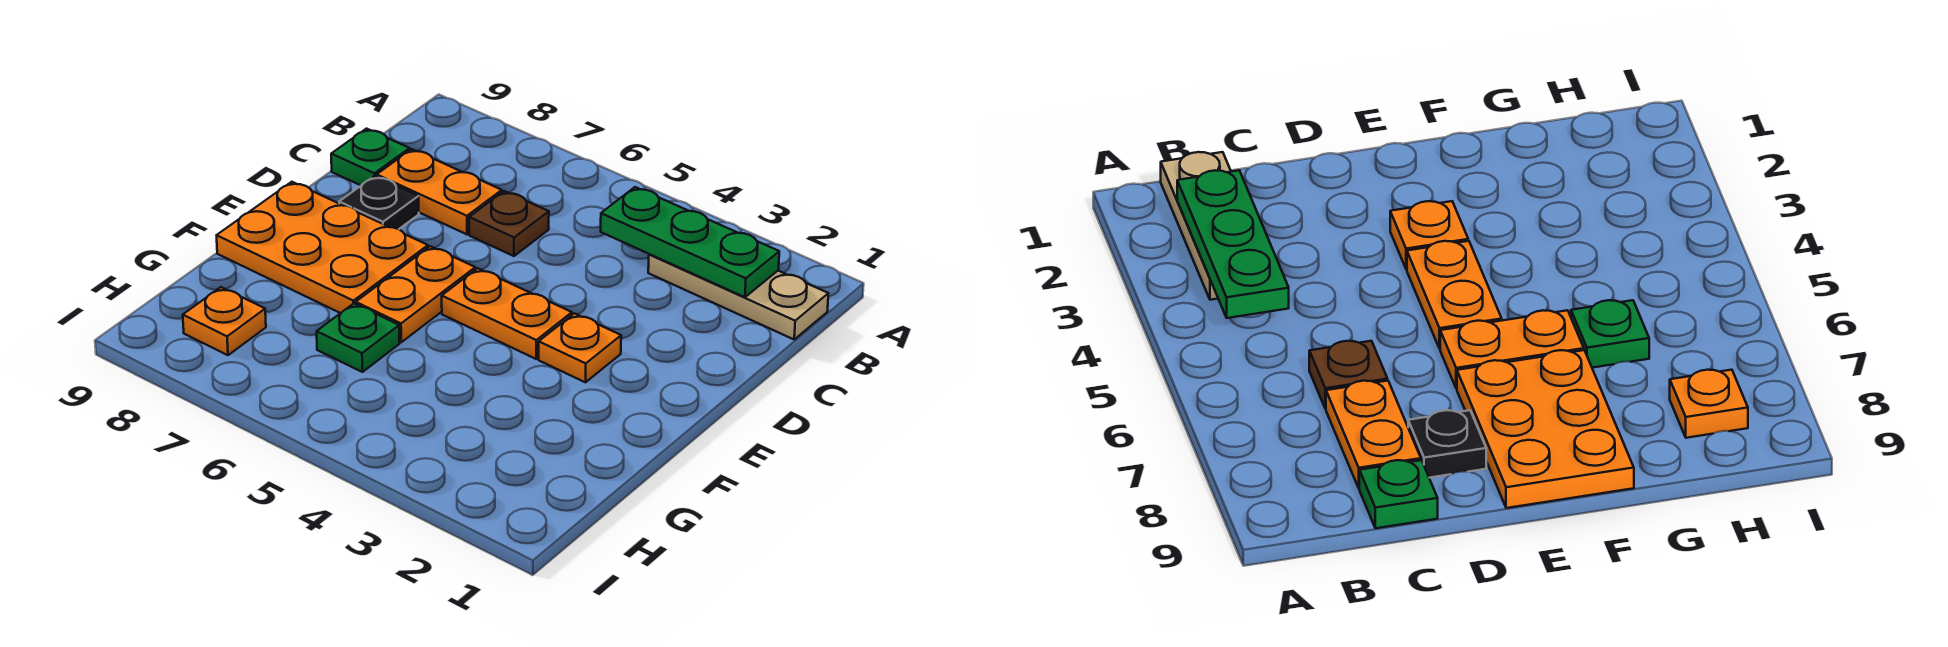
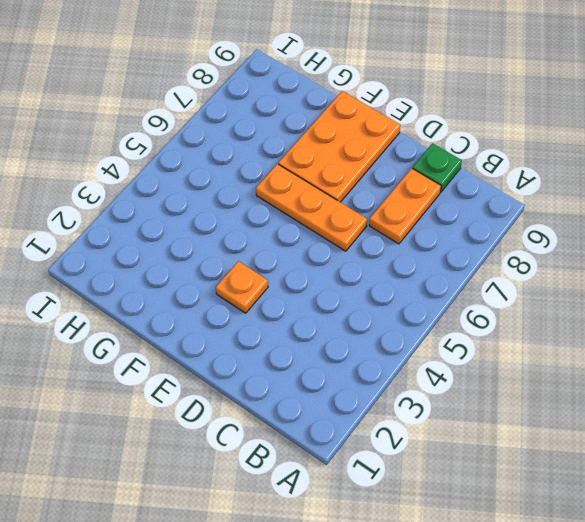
orange 1x3 plate [256,164,367,251] -> orange 1x2 plate [356,246,475,342]
none -> tan 1x3 plate [648,254,829,339]
none -> brown 1x1 plate [469,191,549,256]
none -> black 1x1 plate [339,176,419,229]

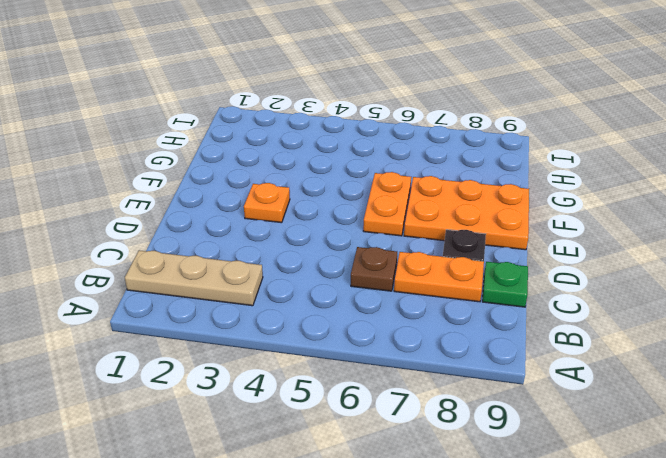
none -> orange 1x2 plate [442,268,572,359]
none -> green 1x1 plate [317,304,400,372]
none -> orange 1x1 plate [183,287,266,355]

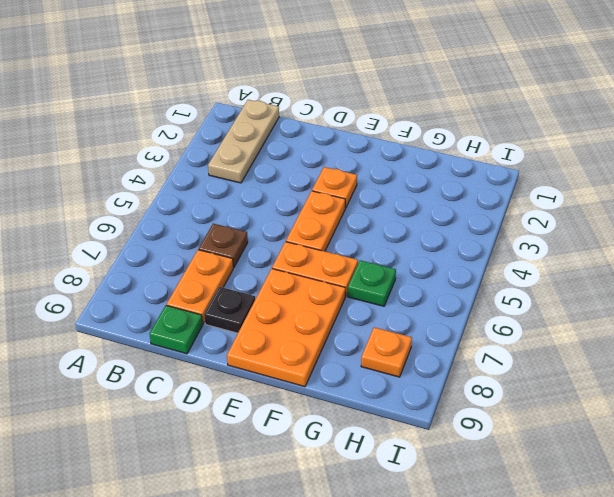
none -> green 1x3 plate [601,187,779,297]

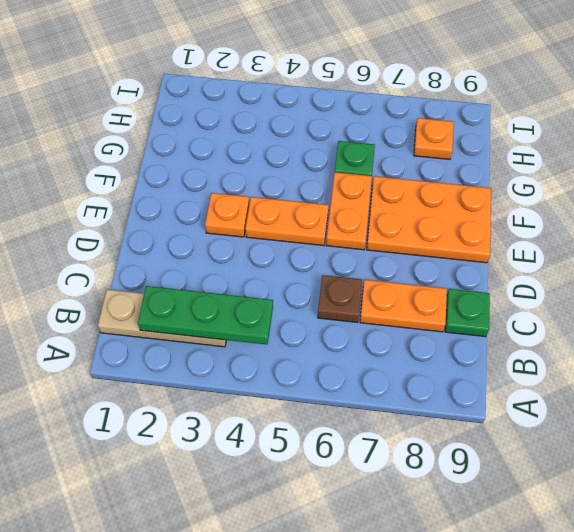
none -> black 1x1 plate [339,176,419,229]

